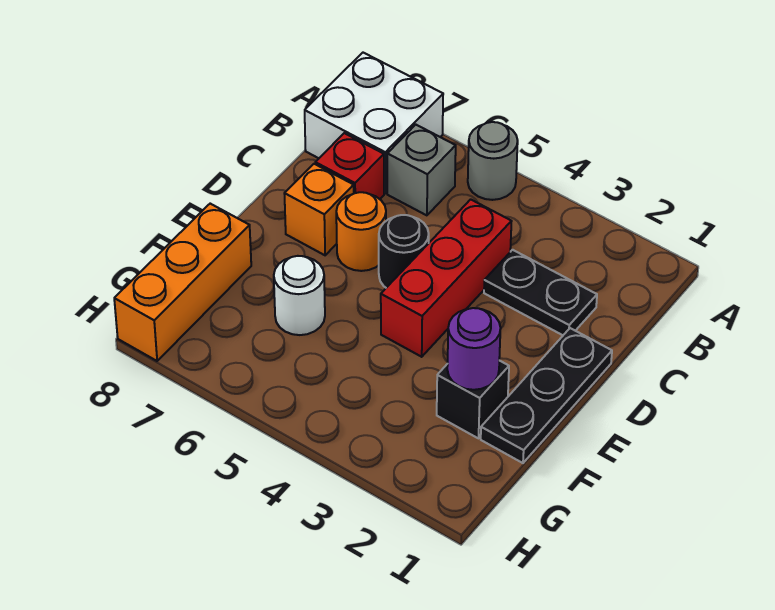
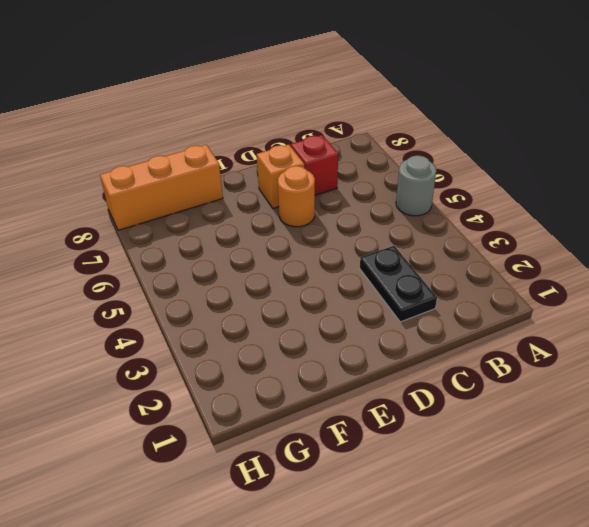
none -> white 2x2 brick [305,53,443,193]
none -> grey 1x1 brick [387,125,456,215]
none -> red 1x3 brick [381,199,512,357]

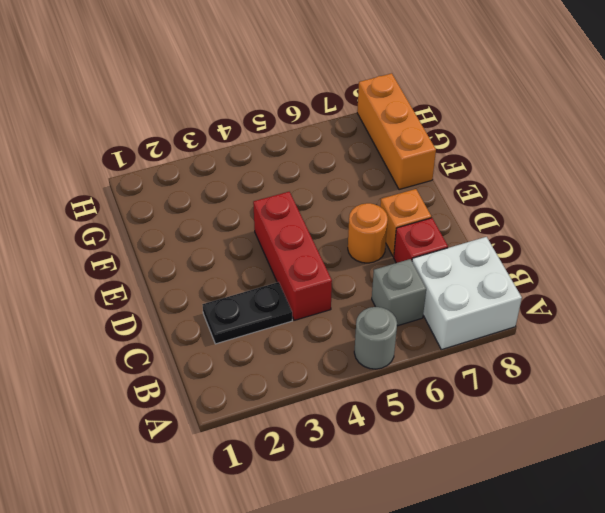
none -> black 1x3 plate [481,328,612,463]
none -> black 1x1 round brick [379,215,429,288]
none -> black 1x1 brick [437,360,509,438]

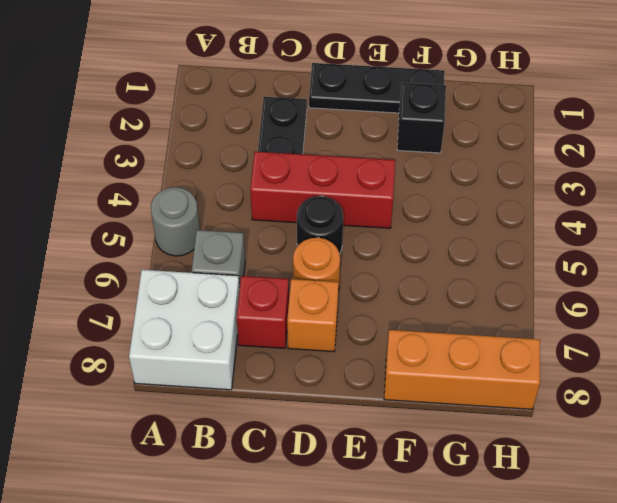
none -> white 1x1 round brick [274,256,325,335]
none -> purple 1x1 round brick [447,308,501,390]

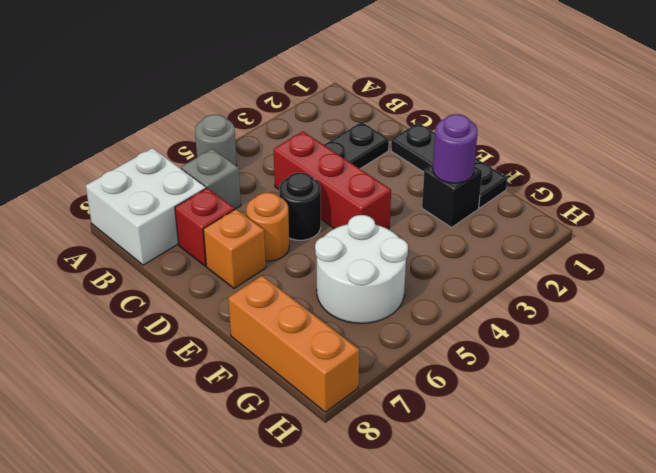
white 2x2 round brick [315,215,408,323] -> white 1x1 round brick [274,256,325,335]

